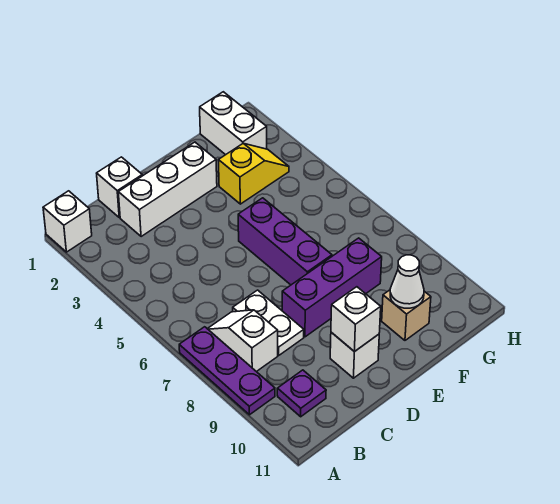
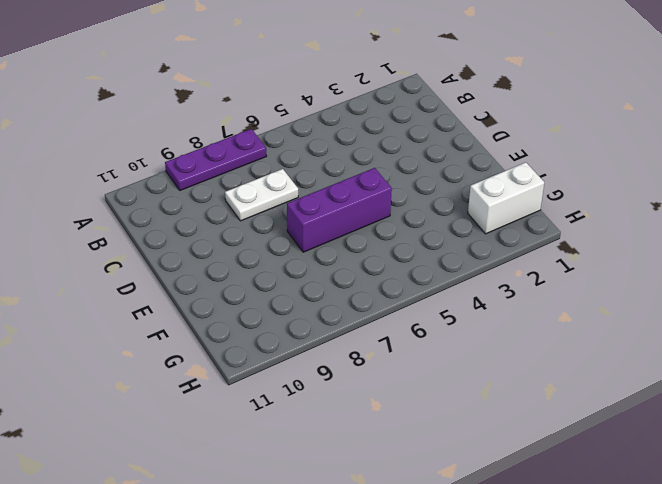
none -> white 1x1 brick [43,191,92,252]
none -> white 1x2 slope [208,310,278,372]
none -> purple 1x1 plate [277,370,326,417]

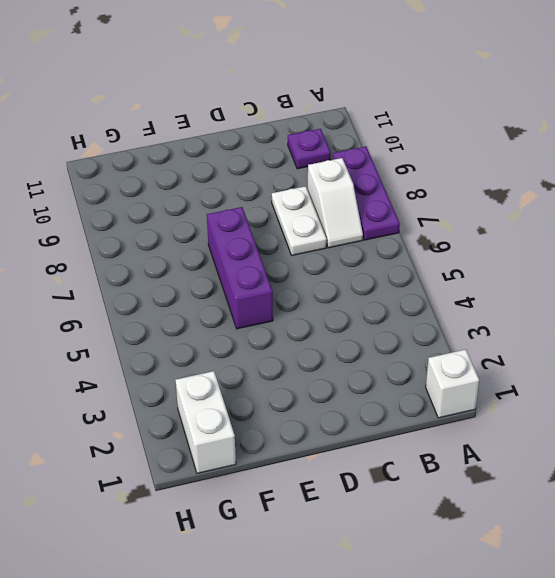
none -> white 1x1 brick [97,157,142,217]
none -> white 1x3 brick [118,142,217,237]
none -> purple 1x3 brick [282,238,382,337]

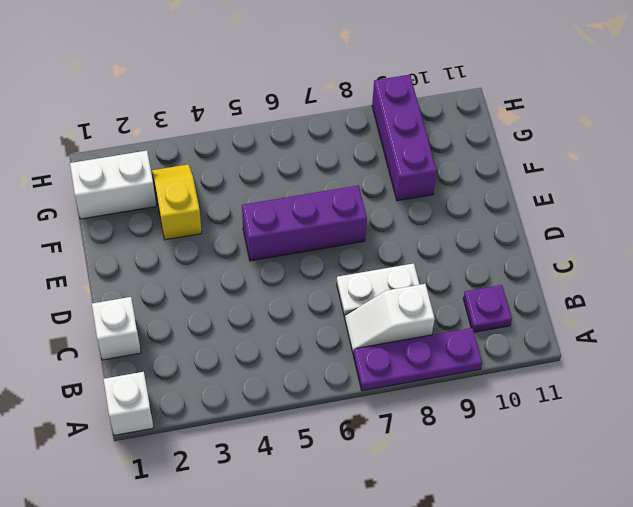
purple 1x3 brick [372,75,437,201] -> purple 1x3 brick moved to [282,238,382,337]
none -> white 1x3 brick [118,142,217,237]
none -> white 1x1 brick [330,332,379,378]
none -> tan 1x1 brick [382,290,431,340]

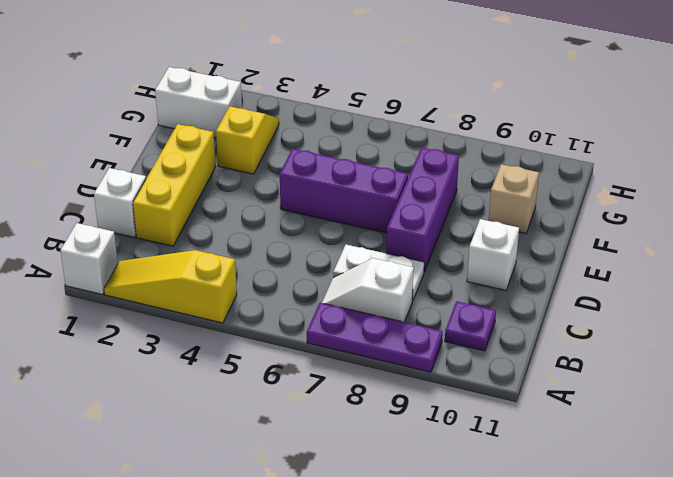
yellow 1x3 slope [104,250,237,323] -> none
yellow 1x3 brick [133,124,216,246] -> white 1x3 brick [118,142,217,237]
none -> white 1x1 brick [331,287,381,352]
none -> white 1x1 cone [390,255,424,308]

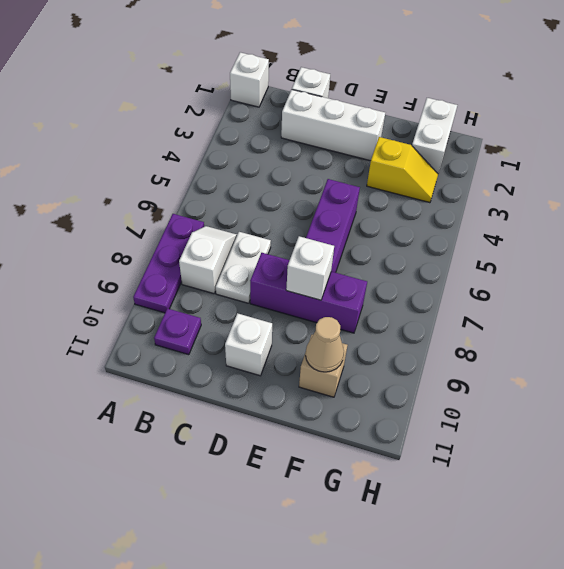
white 1x1 brick [286,236,334,300] -> white 1x1 brick moved to [331,287,381,352]
tan 1x1 cone [306,317,344,372] -> white 1x1 cone [390,255,424,308]

